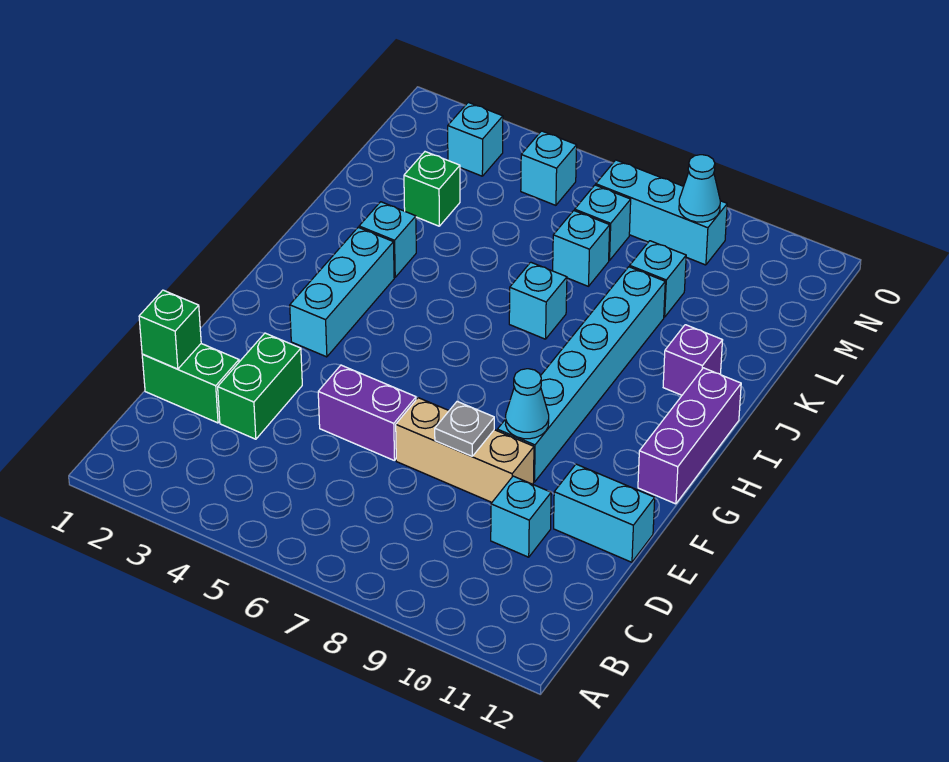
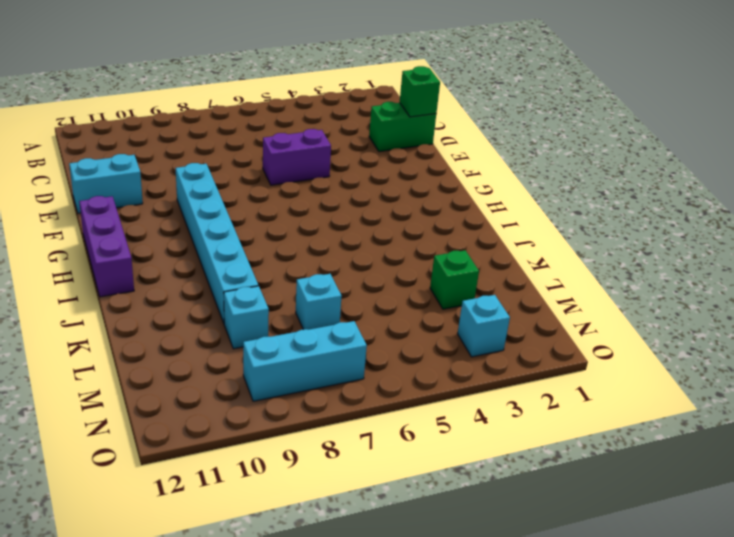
none -> green 1x2 brick [218,333,302,439]
none -> cyan 1x1 brick [491,476,551,557]
none -> tan 1x3 brick [396,398,534,502]

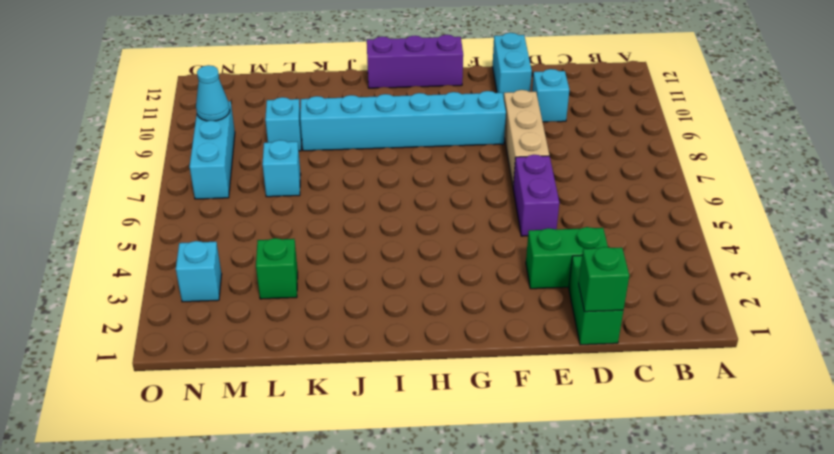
none -> cyan 1x3 brick [290,227,394,357]
none -> cyan 1x1 brick [359,202,416,277]
none -> cyan 1x1 brick [509,262,567,339]

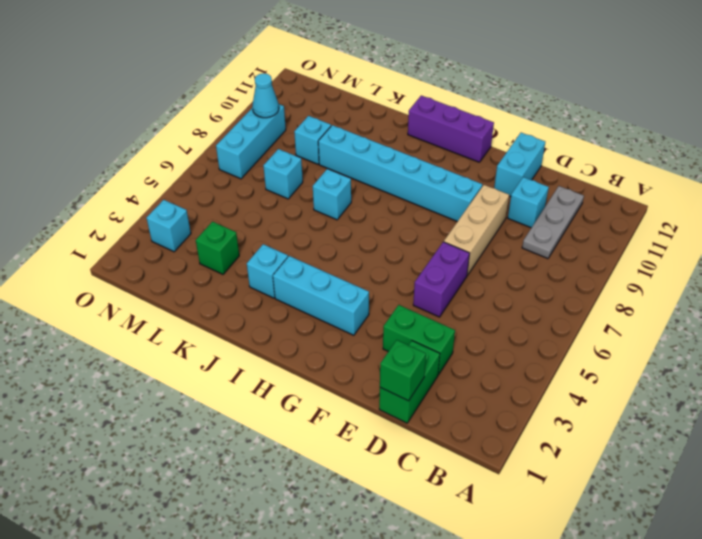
grey 1x3 plate [522,186,584,259] -> none
none -> purple 1x1 brick [663,325,723,395]
none -> cyan 1x1 brick [575,185,631,261]
none -> cyan 1x1 brick [521,131,577,205]

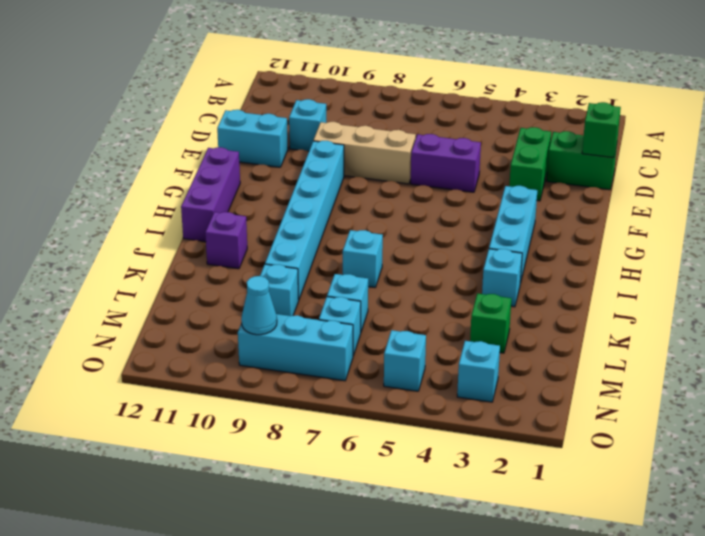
none -> grey 1x1 plate [435,402,494,456]
none -> cyan 1x1 cone [505,369,549,439]

